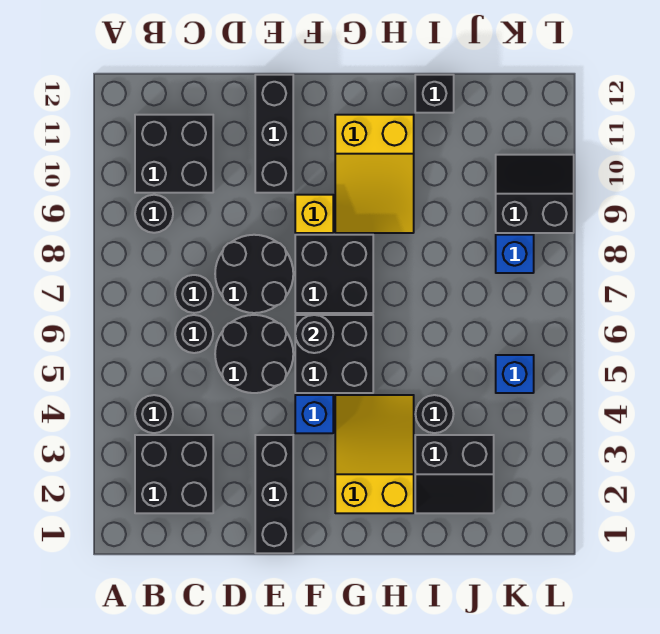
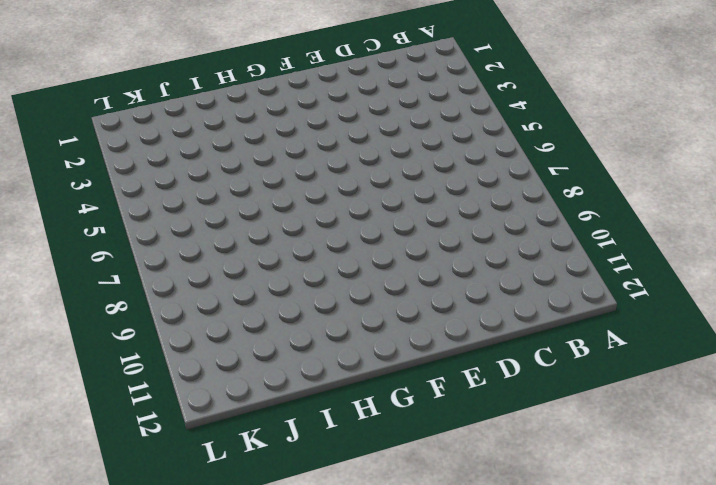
none -> black 2x2 brick [135,435,213,513]
none -> black 1x1 round brick [135,395,173,433]
none -> black 1x1 round brick [135,195,173,233]

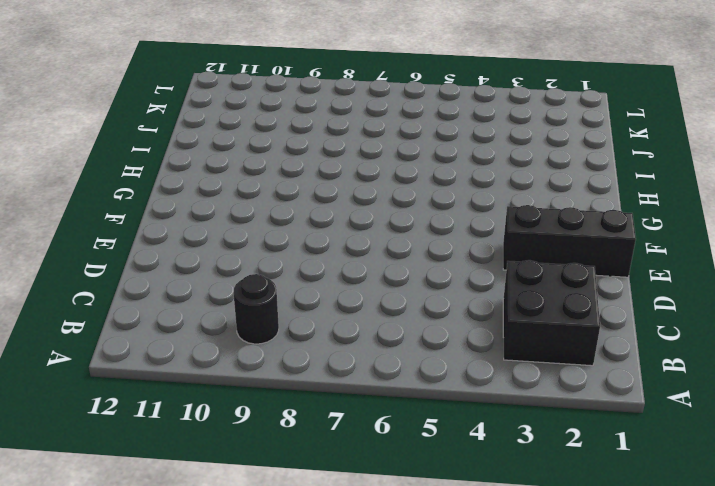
none -> black 1x1 round brick [135,395,173,433]
none -> black 2x2 brick [135,115,213,193]
none -> black 1x1 round brick [175,315,213,353]

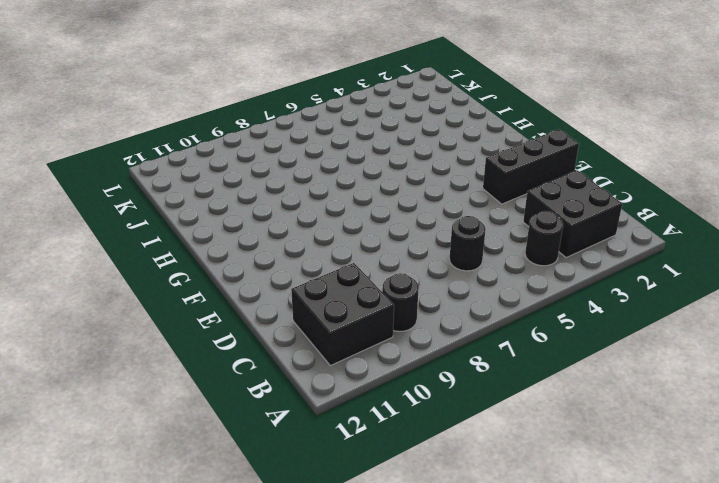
none -> black 1x1 round brick [175,275,213,313]
none -> black 2x2 round brick [215,315,293,393]
none -> black 2x2 round brick [215,235,293,313]

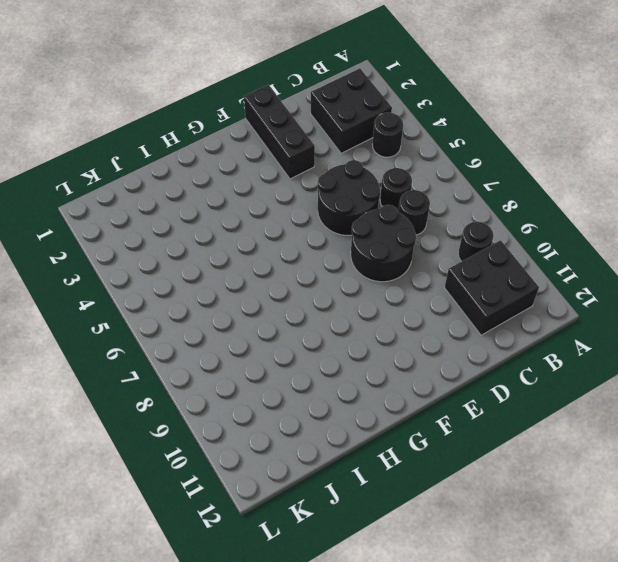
none -> black 1x3 brick [255,75,293,193]
none -> blue 1x1 brick [295,395,333,433]
none -> black 2x2 brick [295,315,373,393]

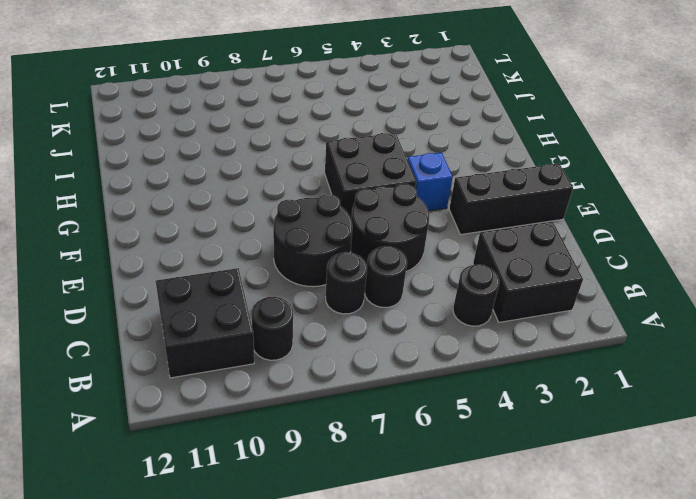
none -> black 1x3 brick [255,75,293,193]
none -> black 2x2 brick [295,235,373,313]
none -> yellow 1x1 brick [295,195,333,233]

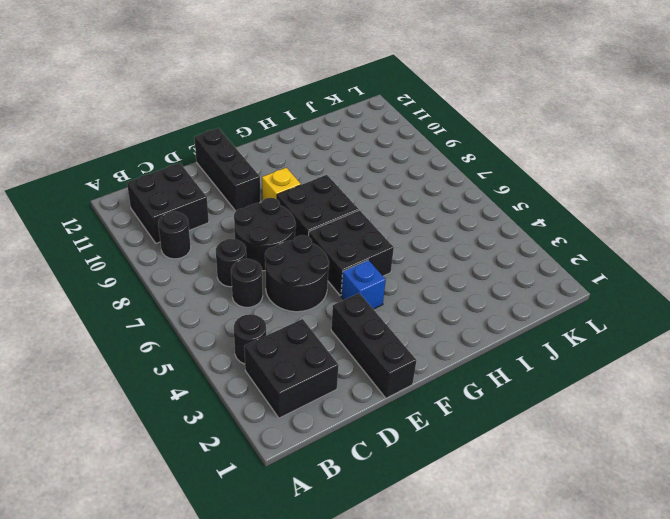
none -> yellow 2x3 slope [335,395,414,513]
none -> yellow 2x3 slope [335,115,414,233]
none -> black 2x2 slope [415,435,494,513]

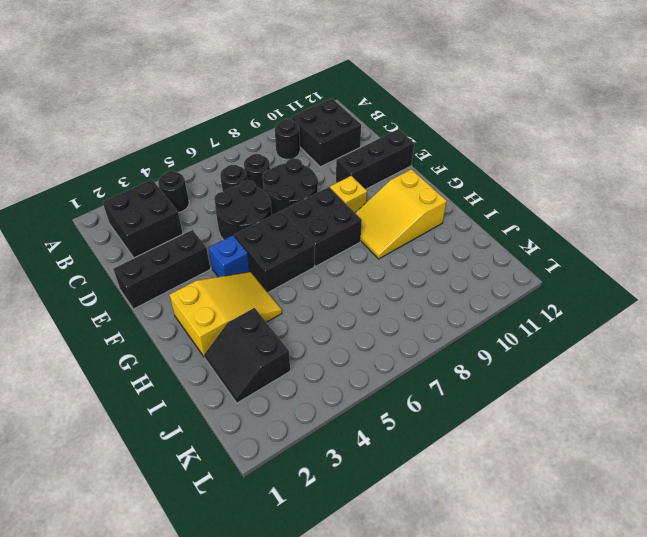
none -> black 1x1 round brick [416,395,454,433]
none -> black 1x1 brick [415,75,454,113]
none -> blue 1x1 brick [496,355,534,393]

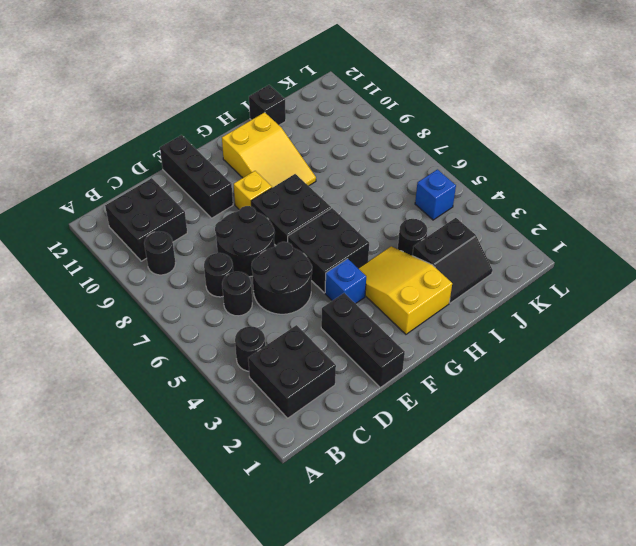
none -> blue 1x1 brick [496,235,534,273]
none -> black 2x2 slope [496,155,574,233]
none -> black 1x1 round brick [295,315,333,353]

